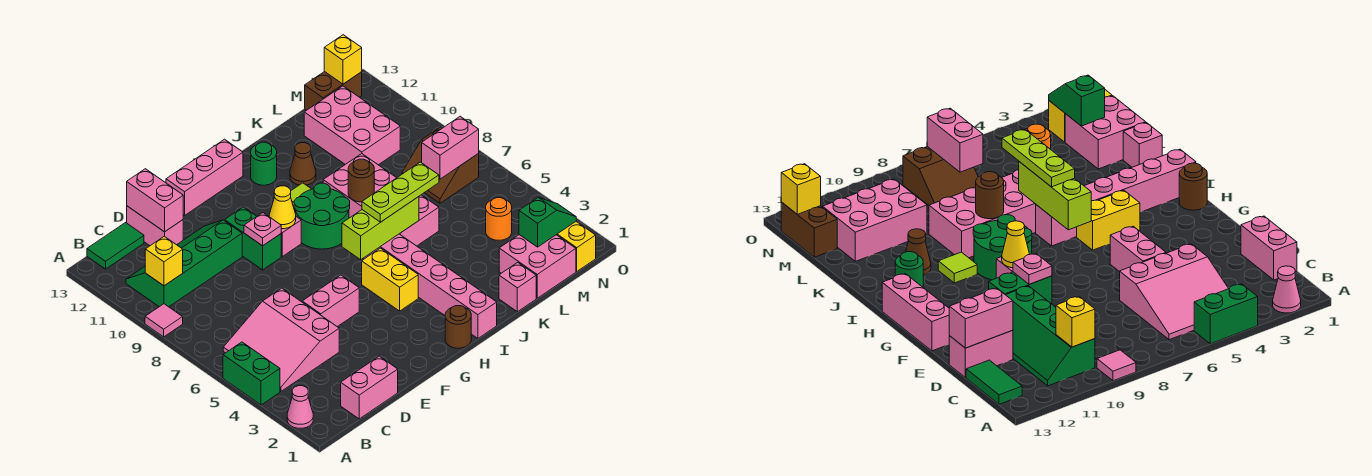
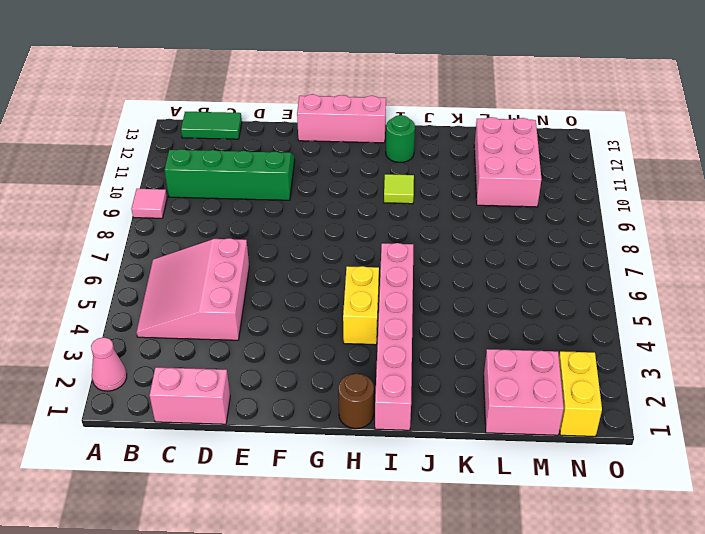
none -> green 1x2 brick [223,342,280,405]
none -> pink 1x2 brick [127,206,183,246]
none -> pink 1x2 brick [302,275,359,327]
none -> green 1x2 brick [225,207,281,270]

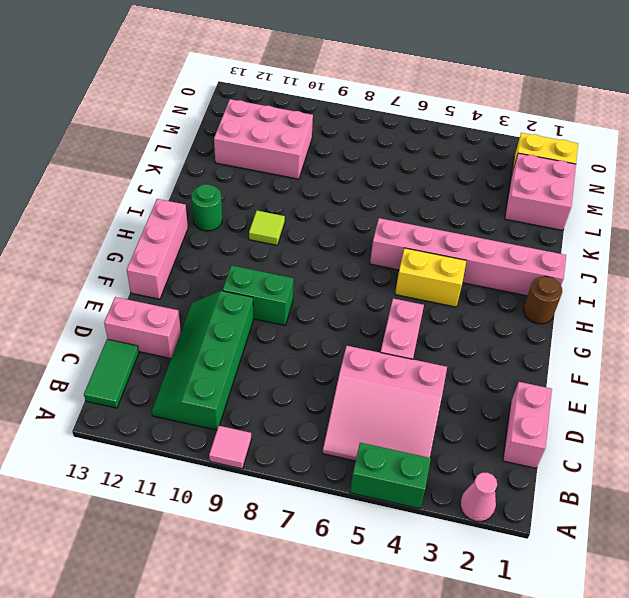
none -> pink 1x1 brick [281,217,301,256]
none -> green 2x2 round brick [294,183,350,249]
none -> pink 2x4 brick [323,154,439,246]
none -> brown 1x1 cone [290,143,316,185]

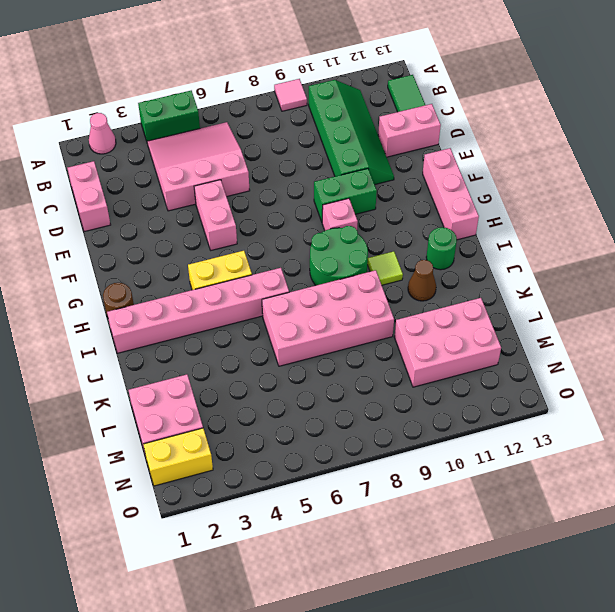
none -> pink 1x1 brick [499,262,536,312]
none -> orange 1x1 round brick [486,198,512,240]
none -> brown 2x2 slope [402,127,479,203]
none -> brown 1x2 brick [305,71,362,110]

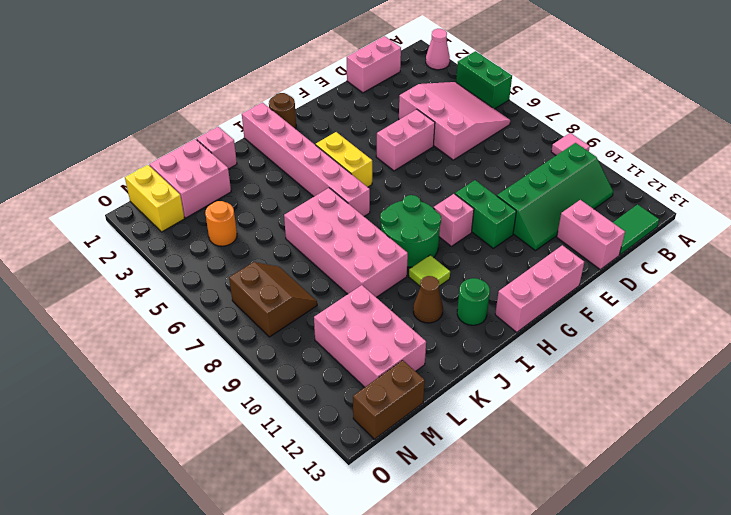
none -> yellow 1x1 brick [145,236,183,286]
none -> pink 1x2 brick [127,169,183,232]
none -> pink 1x1 plate [244,213,281,246]
none -> yellow 1x1 cone [269,186,296,229]

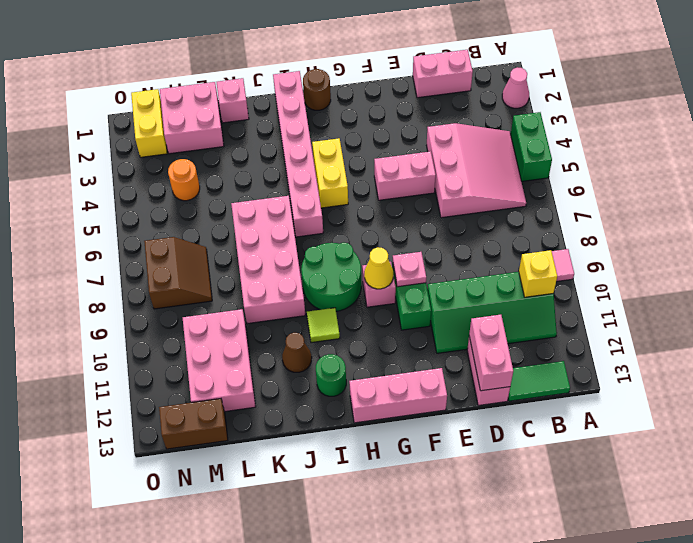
none -> lime 1x3 brick [342,197,419,260]
none -> brown 1x1 round brick [348,159,374,202]
none -> green 1x2 slope [519,197,576,247]
none -> pink 1x2 brick [422,116,479,179]

